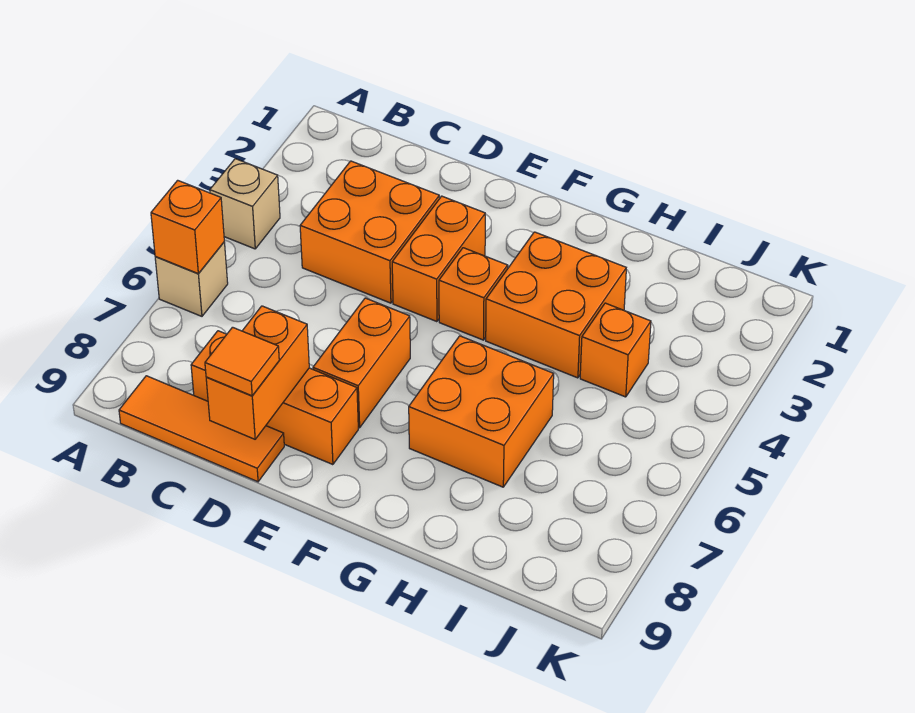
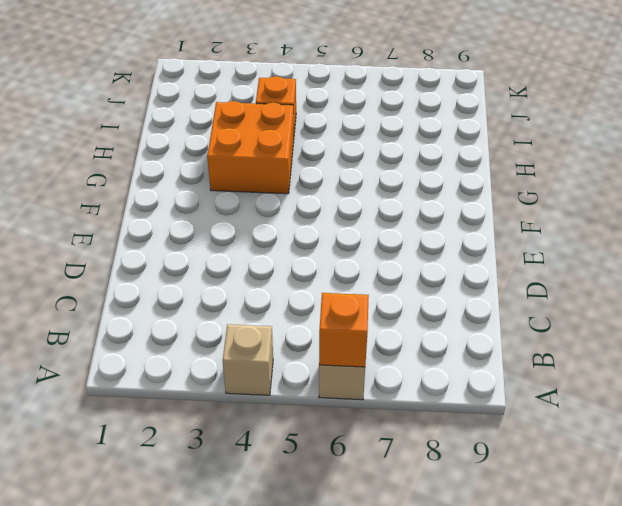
none -> orange 1x3 tile [119,376,284,482]
none -> orange 2x2 brick [300,161,439,303]
none -> orange 1x3 brick [191,331,358,465]

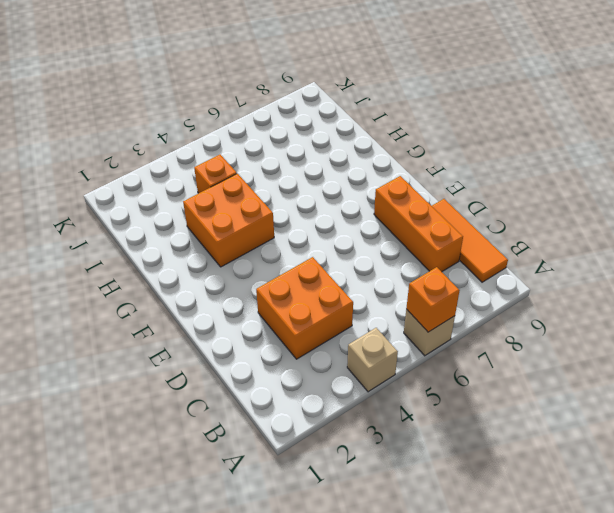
none -> orange 1x2 brick [392,196,485,322]
none -> orange 1x2 brick [313,298,410,428]
none -> orange 1x1 brick [439,248,508,340]

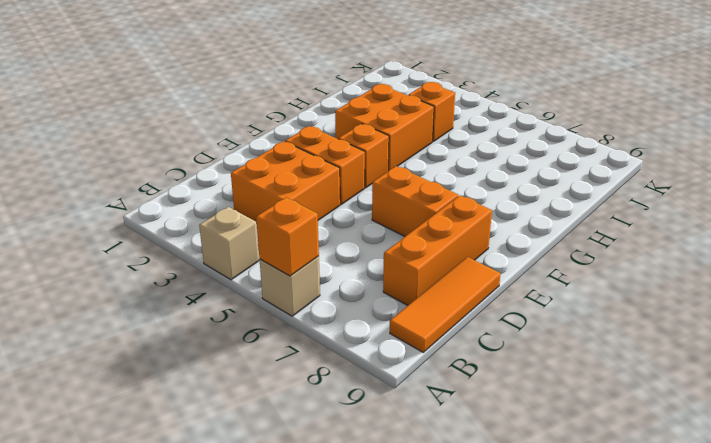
none -> orange 2x2 brick [409,336,554,487]
none -> orange 1x2 brick [206,306,309,439]
none -> orange 1x1 tile [205,327,279,396]

